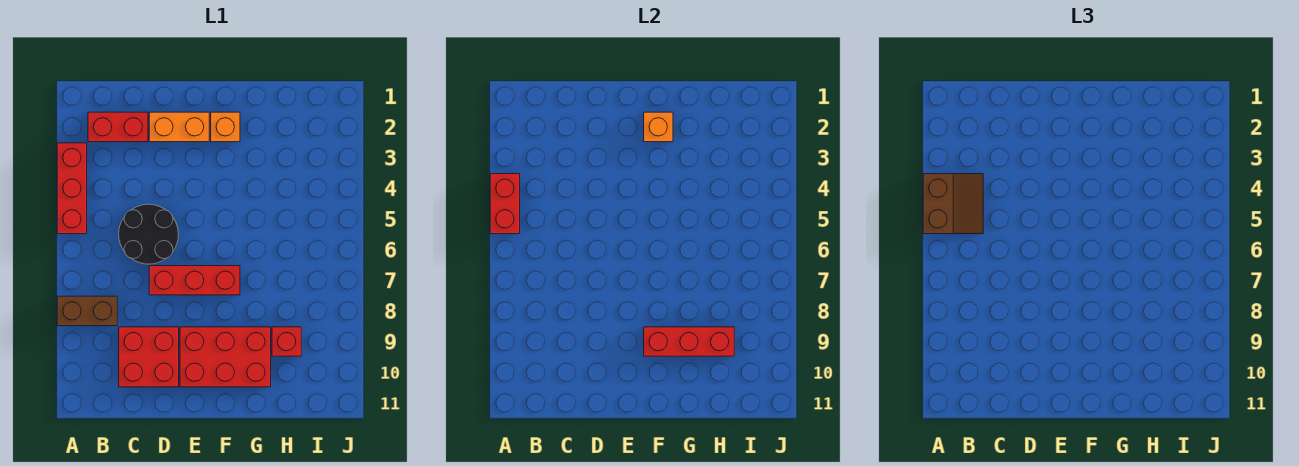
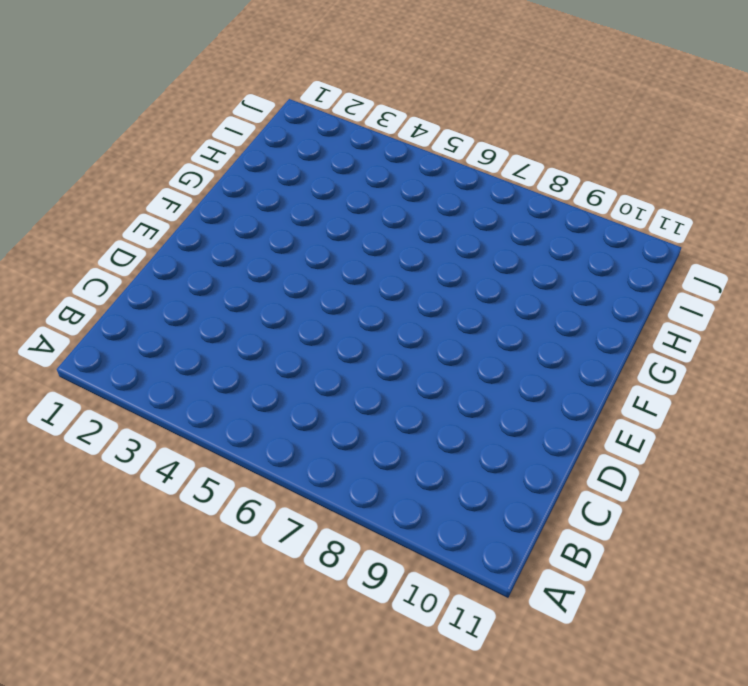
none -> red 1x3 brick [57,143,87,234]
none -> brown 1x2 brick [57,296,117,326]
none -> red 1x2 brick [88,112,148,142]

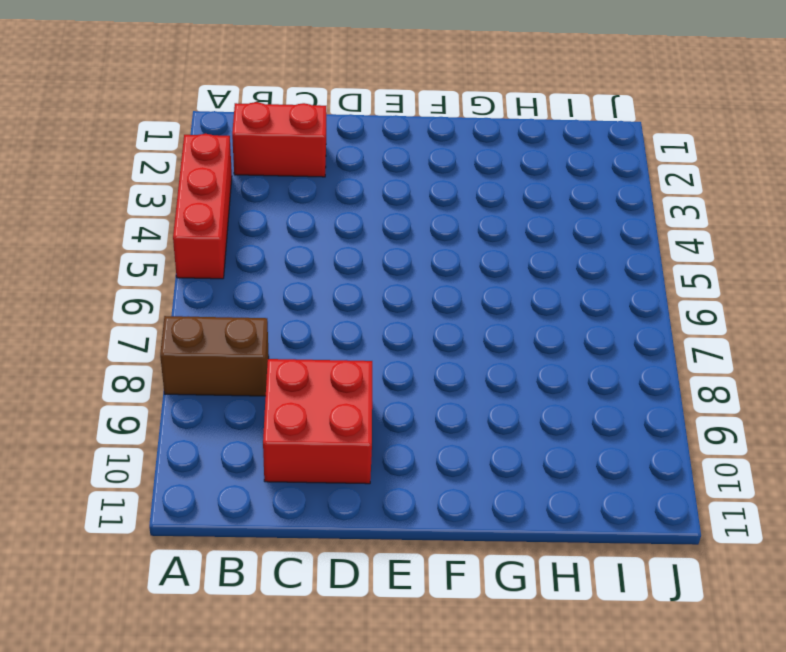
none -> black 2x2 round brick [119,204,179,264]
none -> orange 1x2 brick [149,112,209,142]
none -> red 1x3 brick [149,266,240,295]

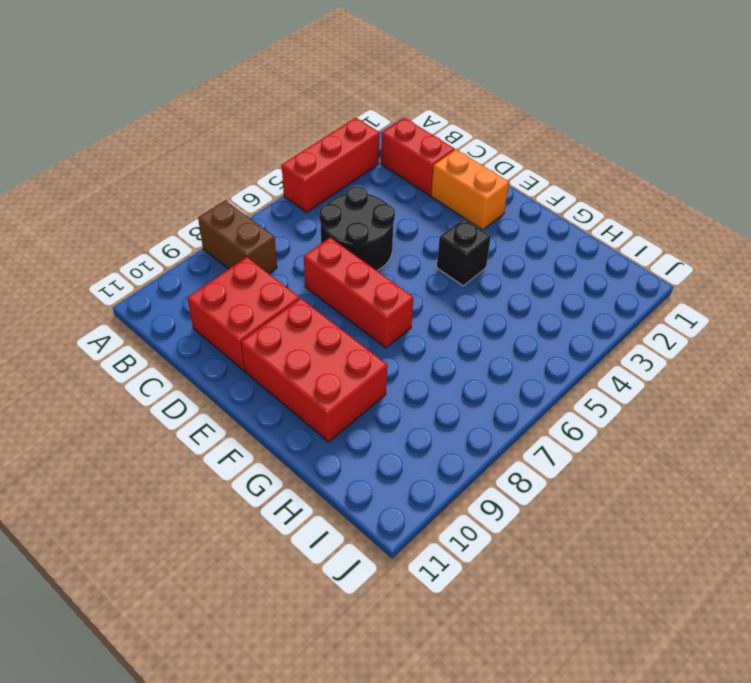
black 1x1 brick [437,219,491,286] -> none
none -> orange 1x1 brick [211,112,240,142]
none -> red 1x1 brick [272,327,301,356]
none -> red 1x2 brick [490,174,520,234]

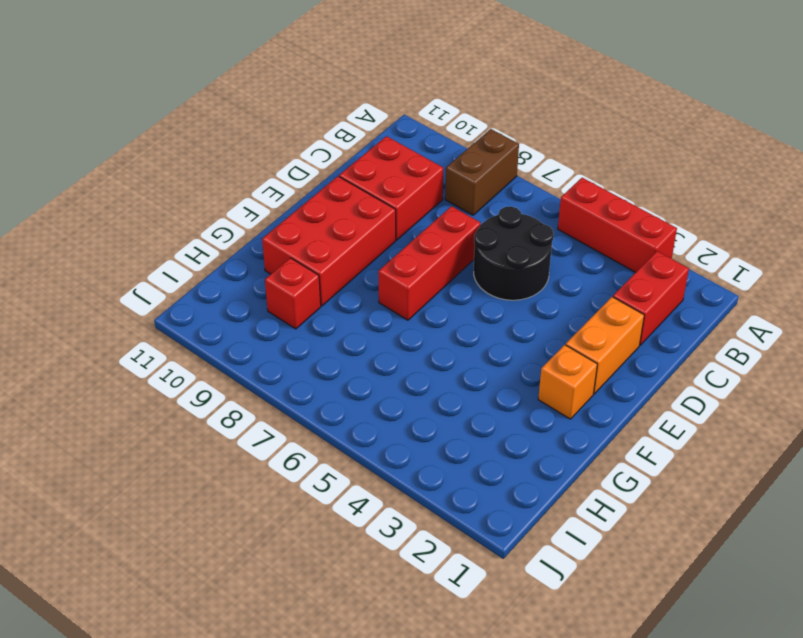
none -> red 1x2 brick [490,174,520,234]
none -> orange 1x1 brick [644,112,673,142]
none -> red 1x3 brick [644,327,734,356]

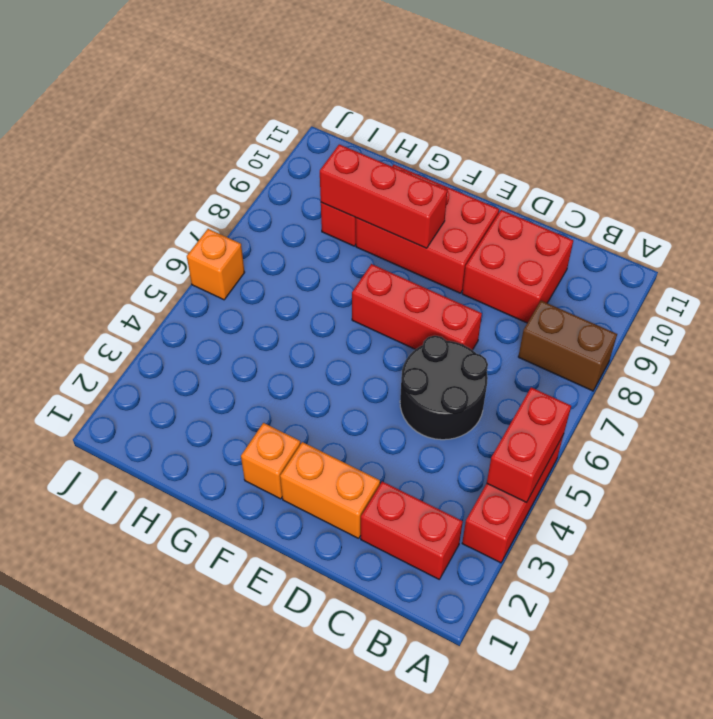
orange 1x1 brick [187,229,245,300] -> orange 1x1 brick moved to [644,112,673,142]
none -> brown 2x2 slope [923,174,983,234]

